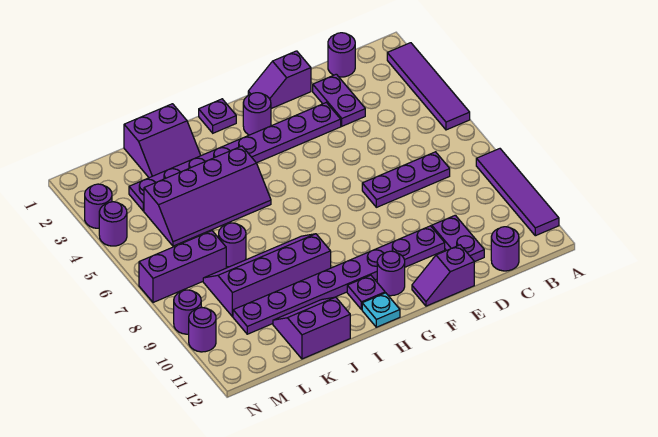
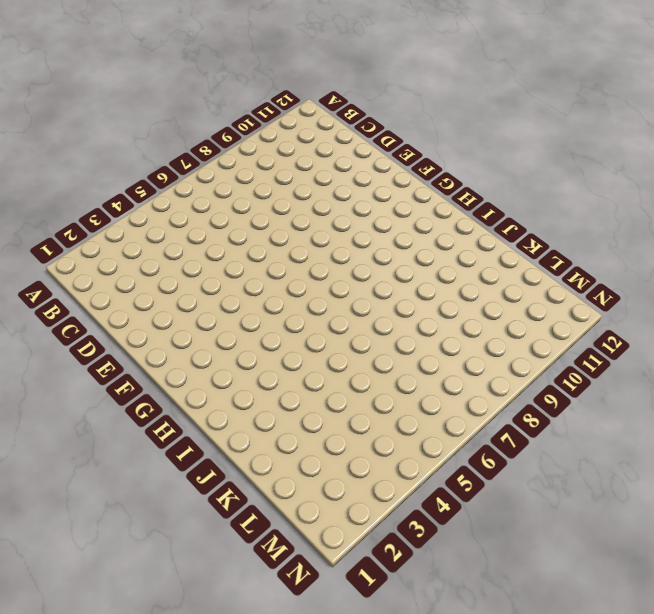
none -> purple 1x4 tile [387,43,470,130]
none -> purple 1x4 tile [476,149,559,236]
none -> purple 1x1 round brick [328,33,355,77]

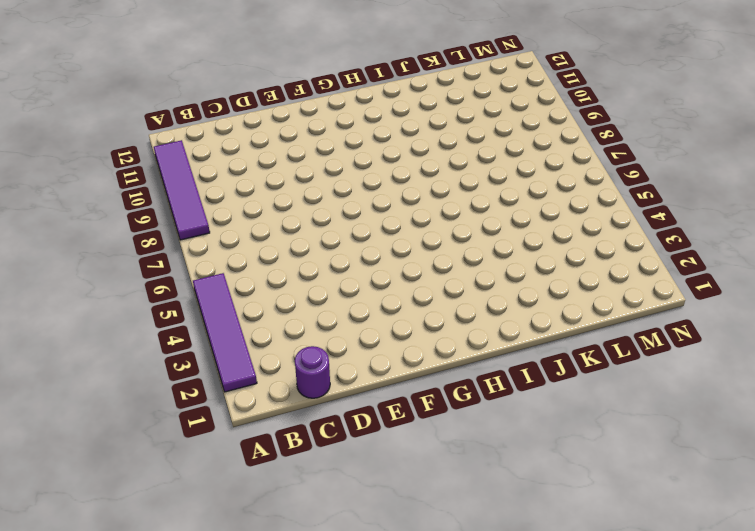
none -> purple 1x3 plate [362,152,450,207]
none -> purple 1x1 round brick [491,227,519,271]
none -> purple 1x2 plate [313,74,365,126]

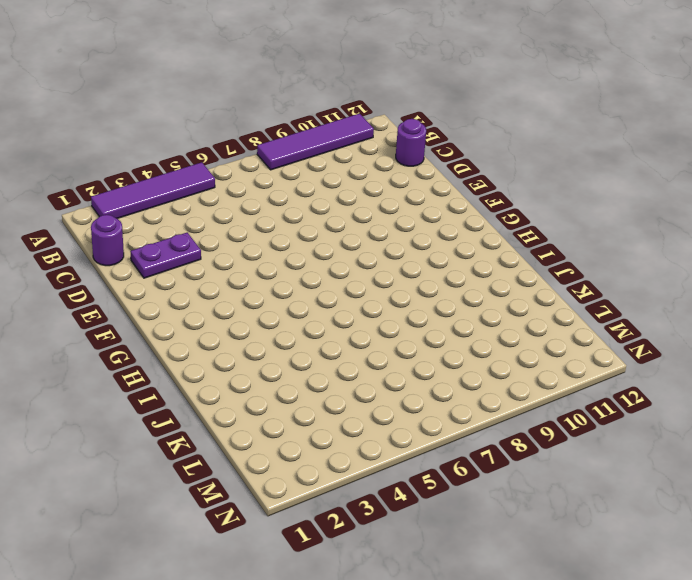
none -> purple 1x3 plate [362,152,450,207]
none -> purple 1x2 plate [432,215,484,262]
none -> purple 1x2 slope [248,51,311,109]

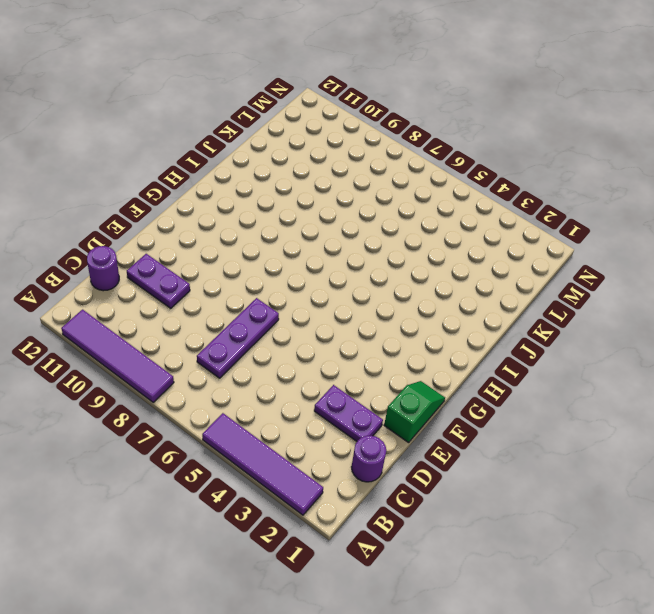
green 1x2 slope [384,381,445,443] -> purple 1x2 slope [248,51,311,109]
none -> purple 1x8 plate [129,102,341,211]
none -> purple 1x8 plate [233,226,445,334]
none -> purple 1x2 slope [412,245,474,306]

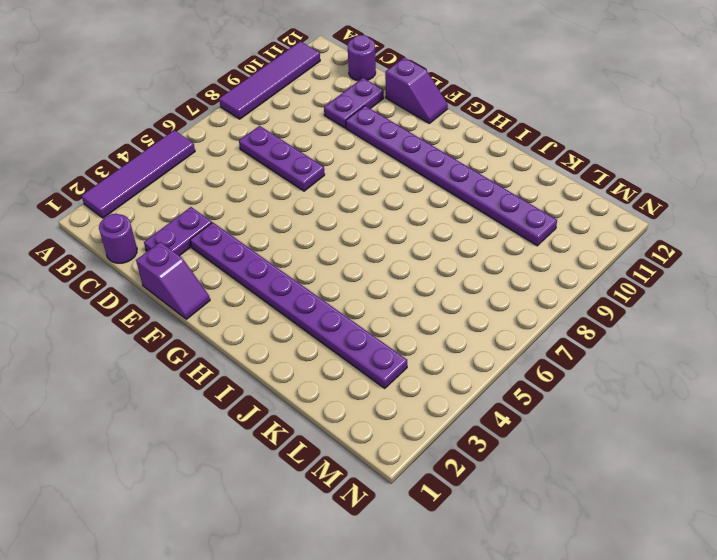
none -> purple 1x1 round brick [243,93,271,135]
none -> purple 1x1 round brick [377,251,405,296]
none -> purple 1x1 plate [199,99,236,133]

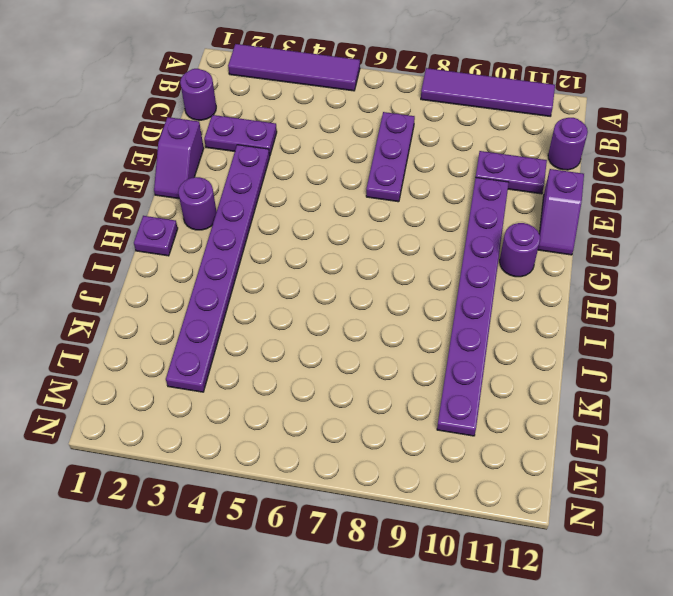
none -> purple 1x1 plate [347,275,385,310]
none -> cyan 1x1 plate [362,293,400,327]
none -> purple 2x4 slope [144,146,271,246]

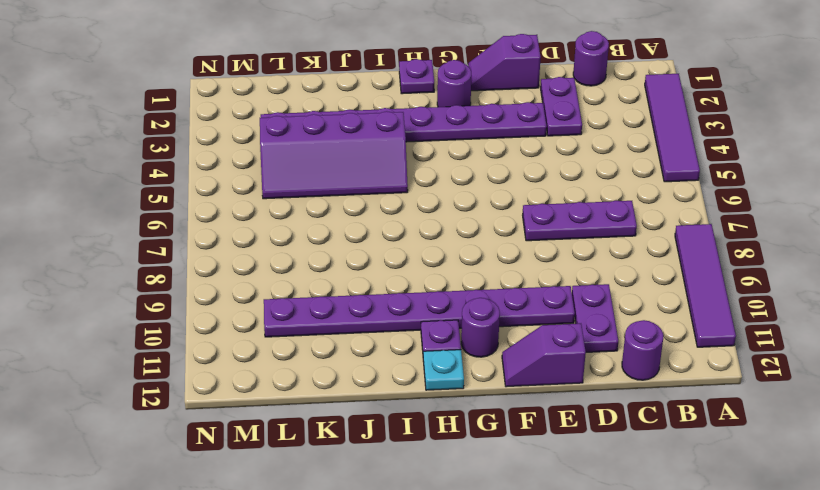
none -> purple 2x4 slope [203,234,331,317]
none -> purple 2x2 slope [124,104,201,178]
none -> purple 2x2 slope [273,297,350,359]

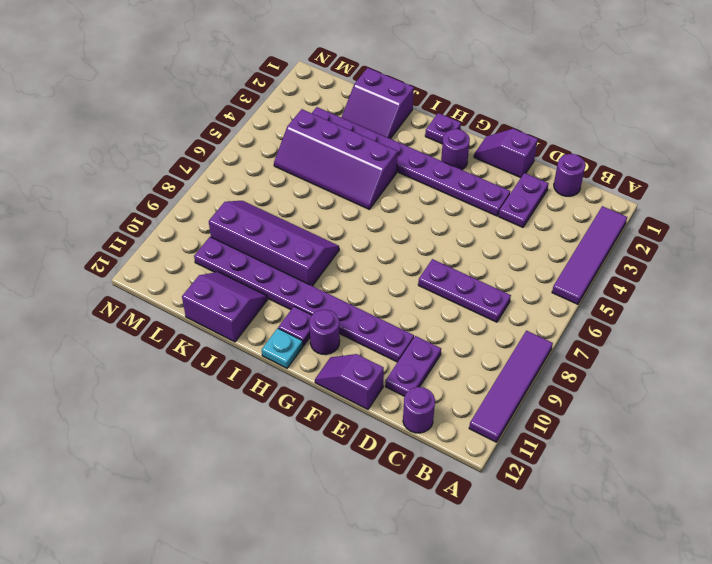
none -> purple 1x1 round brick [219,223,246,267]
none -> purple 1x3 brick [139,231,226,302]
none -> purple 1x1 round brick [85,184,112,228]

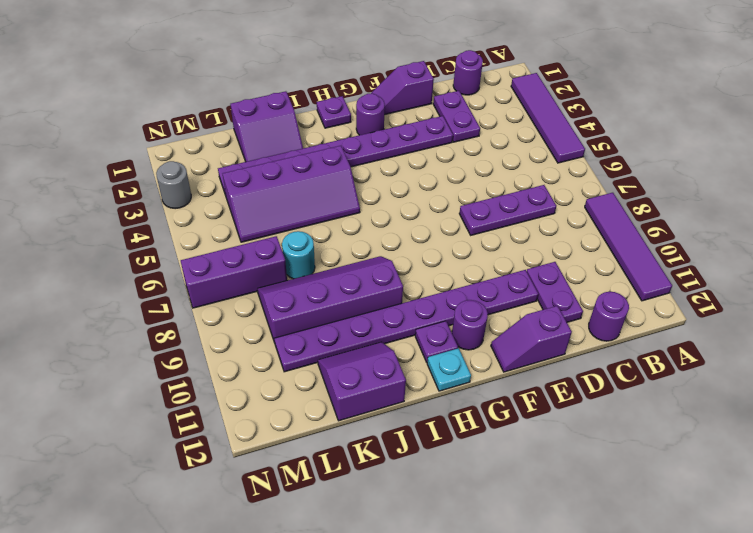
cyan 1x1 round brick [282,231,315,279] -> purple 1x1 round brick [219,223,246,267]
grey 1x1 round brick [156,161,191,209] -> purple 1x1 round brick [85,184,112,228]
none -> purple 1x1 round brick [99,202,127,246]
none -> purple 1x1 round brick [174,290,201,334]
none -> purple 1x1 round brick [189,308,216,352]

